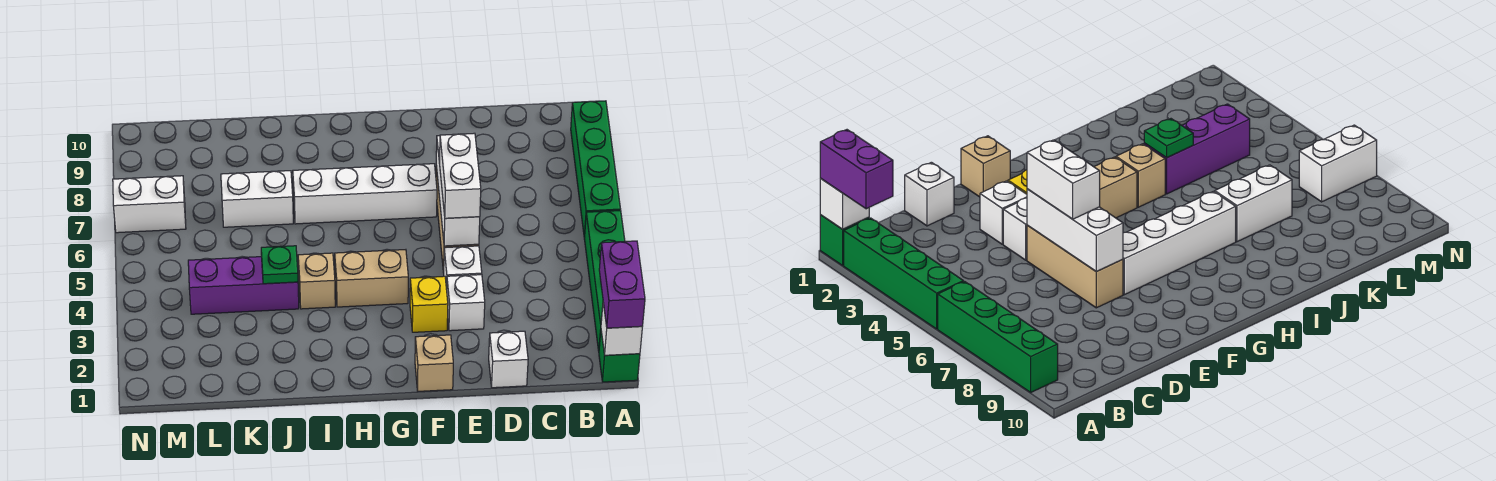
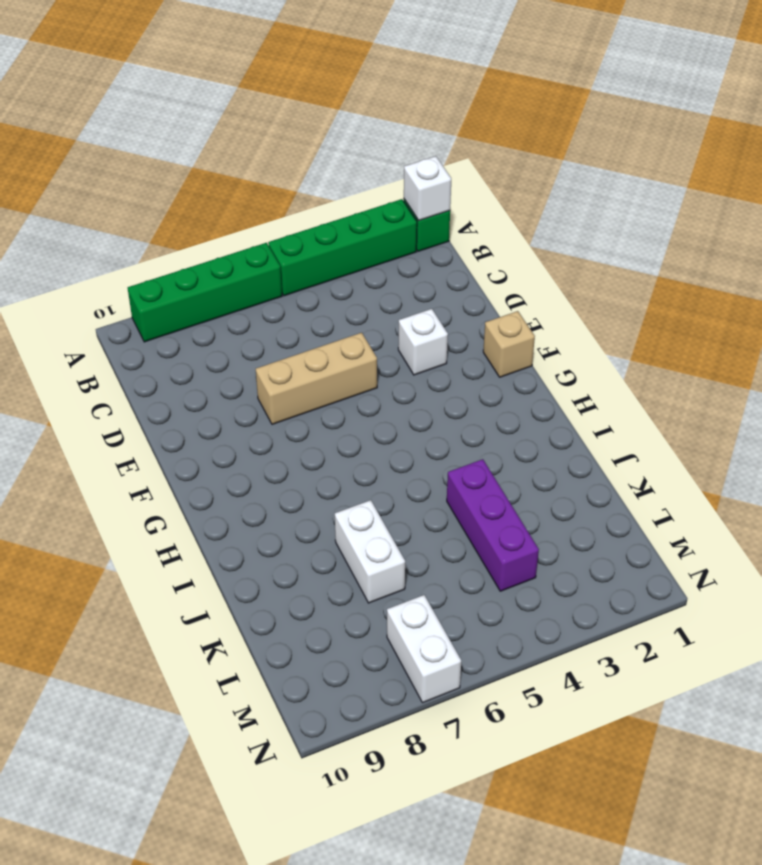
none -> white 1x1 brick [489,331,528,388]
none -> white 1x1 brick [444,246,482,289]
none -> yellow 1x1 brick [410,276,448,332]

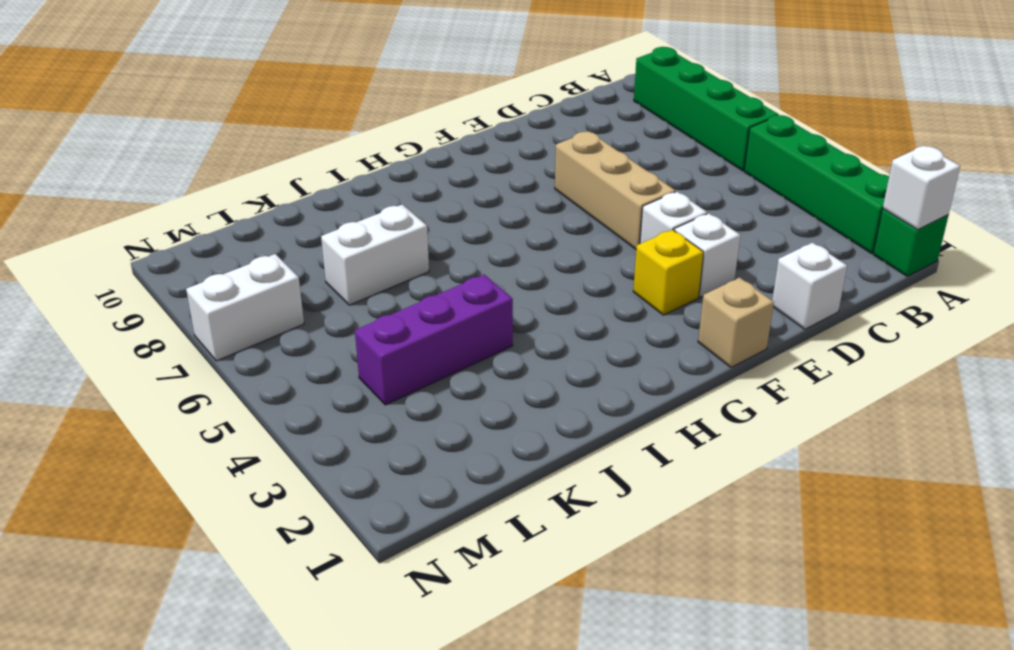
none -> white 1x4 brick [293,164,437,224]
none -> tan 1x2 brick [335,250,408,307]
none -> tan 1x1 brick [298,253,335,309]

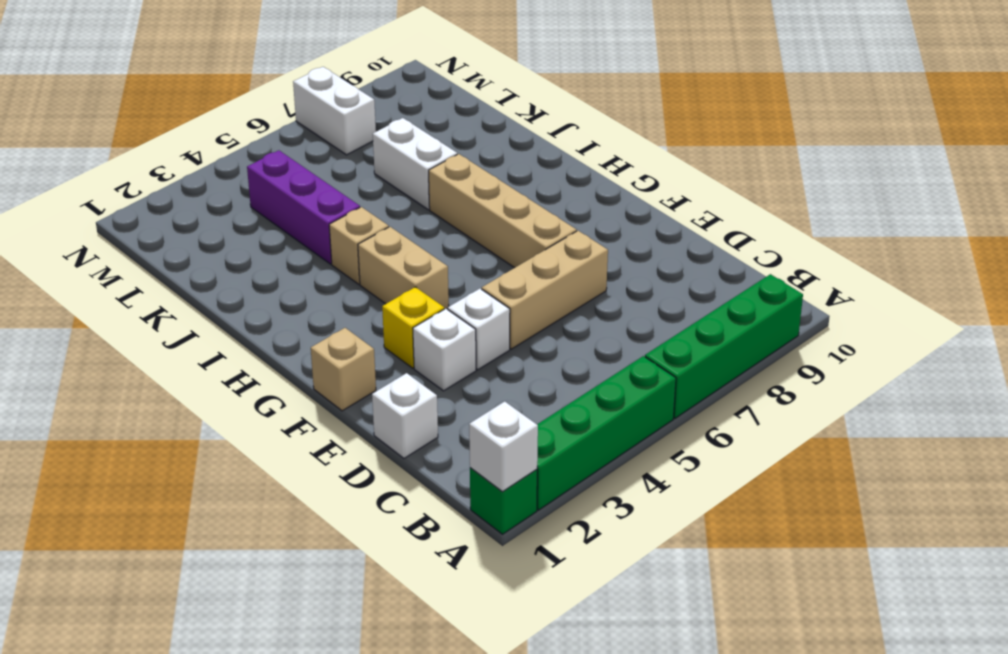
tan 1x4 brick [429,154,577,268] -> white 1x4 brick [293,164,437,224]
none -> white 1x3 brick [436,136,480,246]
none -> green 1x1 plate [261,246,298,284]
none -> purple 1x2 brick [599,241,645,328]

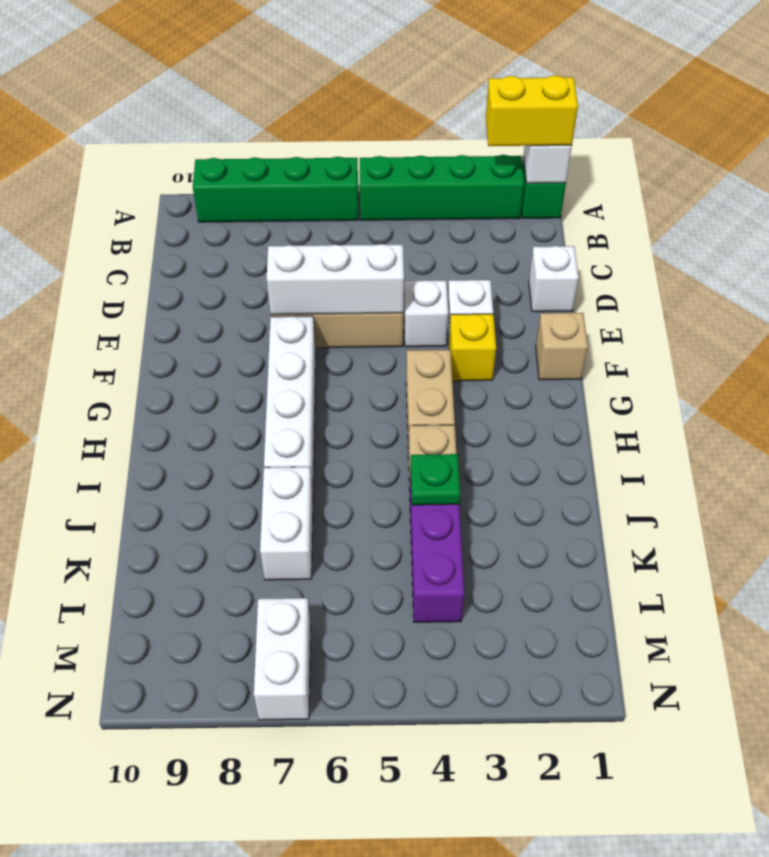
yellow 1x2 brick [486,75,578,146] -> purple 1x2 brick [599,241,645,328]
none -> white 1x2 brick [439,133,481,218]

